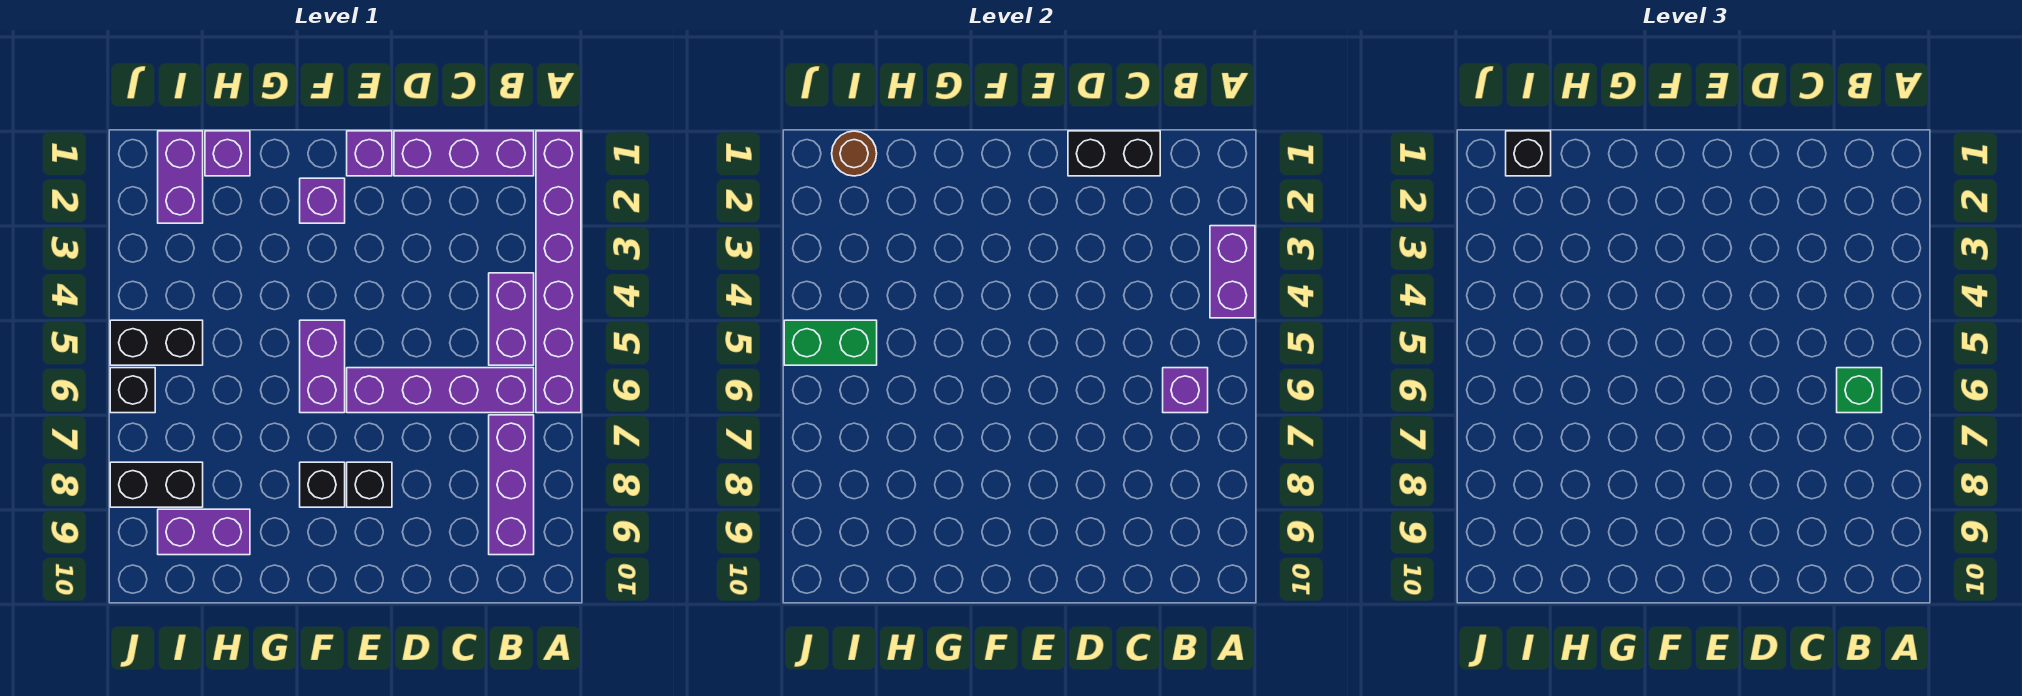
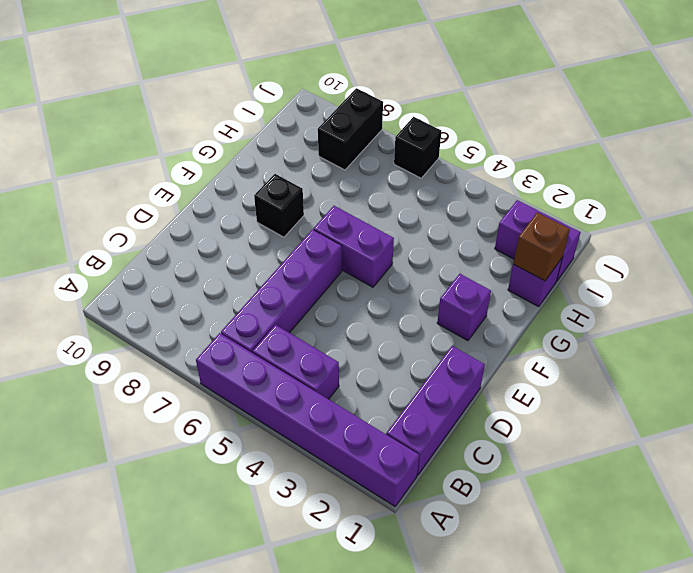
brown 1x1 brick [513,212,570,281] -> none
none -> purple 1x3 brick [489,415,534,555]
none -> purple 1x1 brick [347,131,392,176]
none -> black 1x1 brick [347,462,392,507]

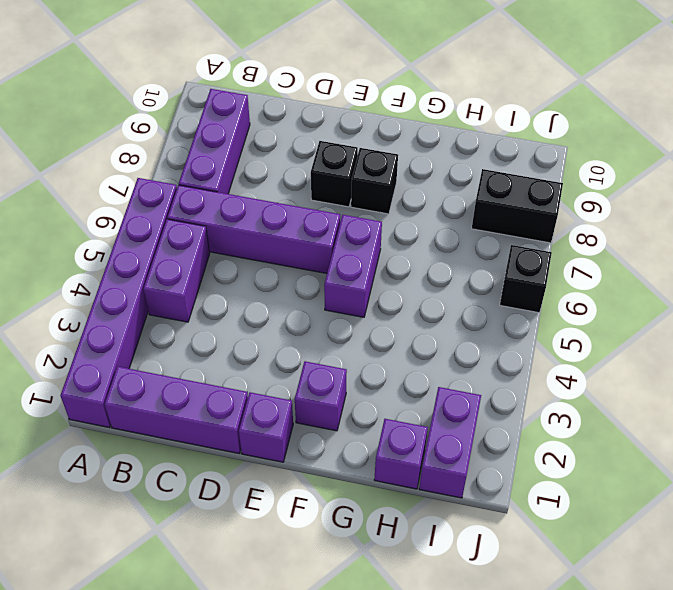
none -> purple 1x2 brick [158,509,250,555]
none -> black 1x2 brick [110,320,203,365]
none -> purple 1x2 brick [1210,226,1255,318]

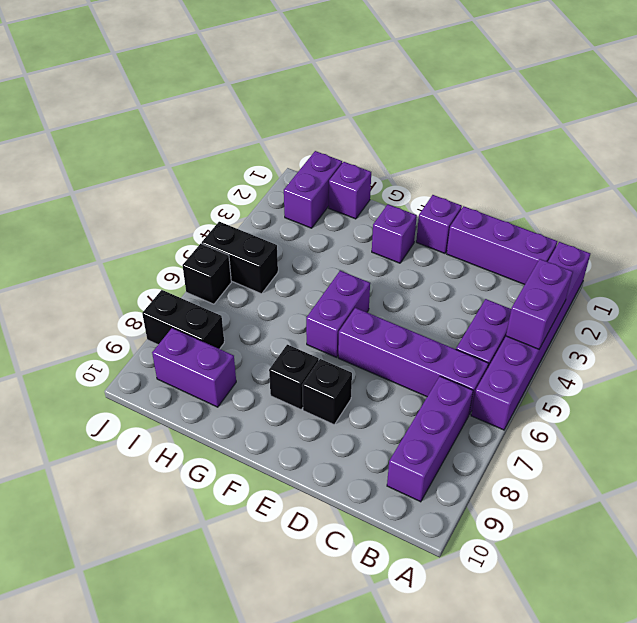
none -> purple 1x1 brick [1163,368,1208,413]
none -> black 1x2 brick [1068,131,1160,176]
none -> brown 1x1 round brick [832,131,877,176]

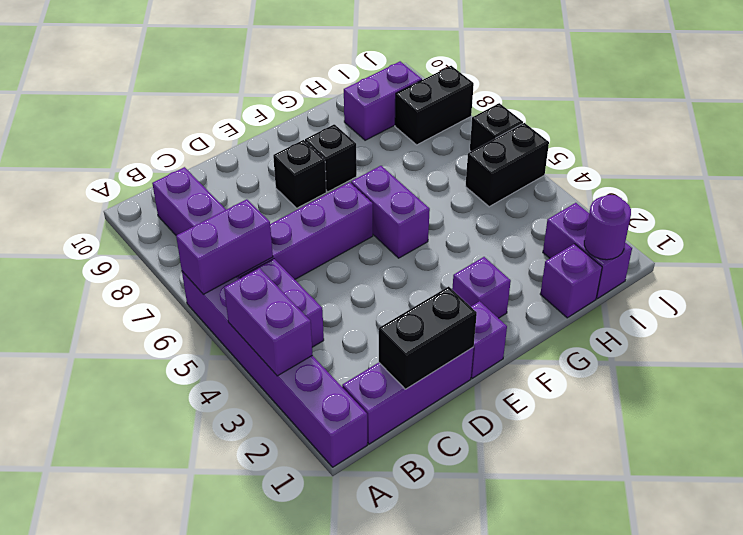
purple 1x2 brick [176,199,273,295] -> purple 1x1 brick [1163,368,1208,413]
purple 1x1 round brick [584,195,631,260] -> brown 1x1 round brick [832,131,877,176]
none -> green 1x2 brick [784,320,877,365]
none -> green 1x1 brick [1837,368,1882,413]
none -> black 1x1 brick [1506,131,1551,176]

